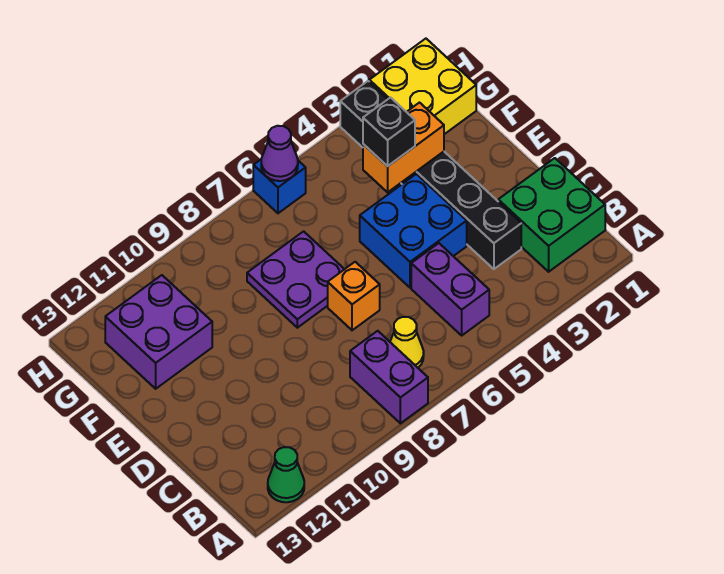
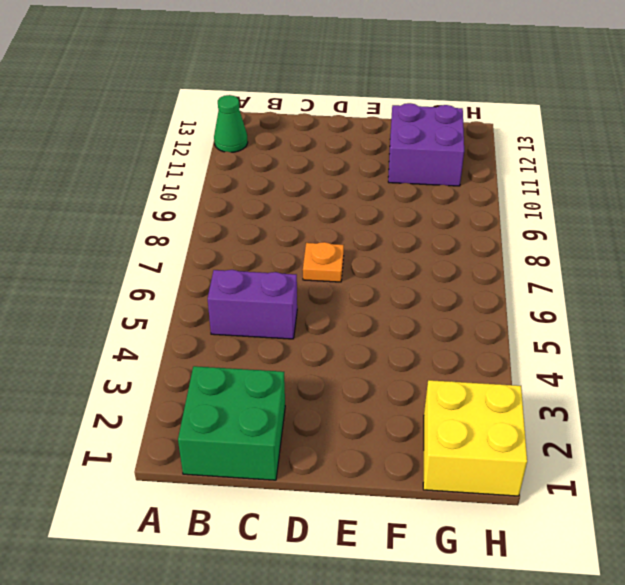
orange 1x1 plate [303,242,344,282] -> orange 1x1 brick [328,262,380,330]
none -> purple 1x2 brick [350,331,428,423]
none -> yellow 1x1 cone [390,317,424,368]
none -> black 1x6 brick [340,81,521,269]

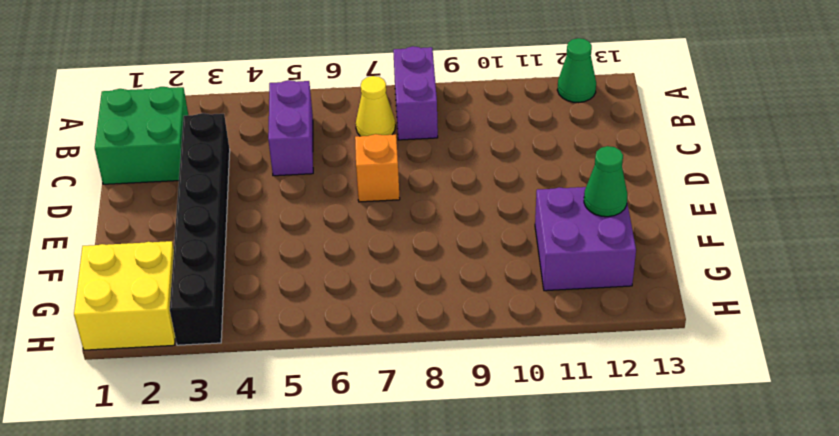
green 1x1 cone [584,146,627,217] -> none
none -> blue 2x2 brick [360,174,467,288]
none -> purple 2x2 plate [247,231,344,328]
none -> blue 1x1 brick [253,160,306,213]

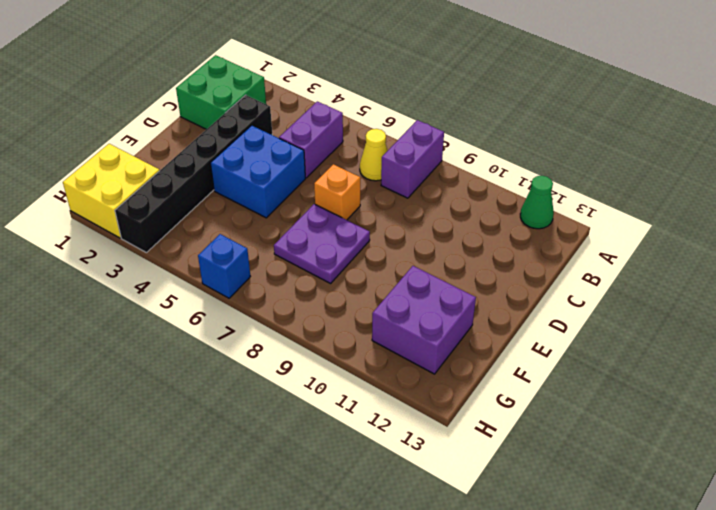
none -> orange 1x2 brick [363,103,444,192]
none -> purple 1x1 cone [261,126,298,181]
none -> black 1x1 brick [363,98,415,166]

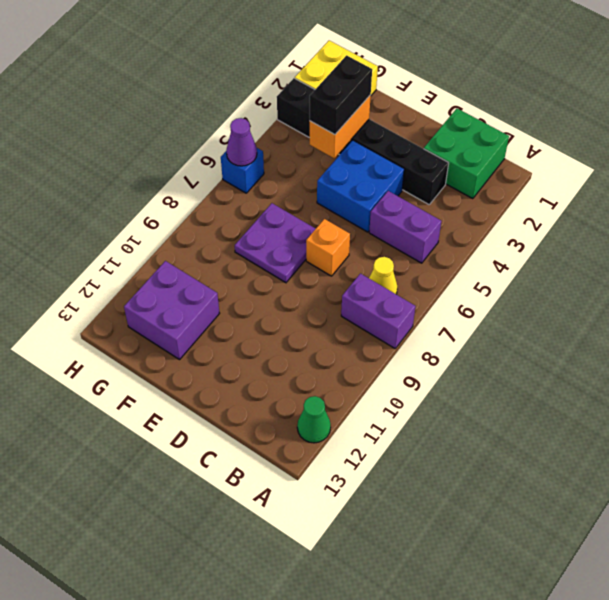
black 1x2 brick [310,55,372,135] -> black 1x1 brick [363,98,415,166]

